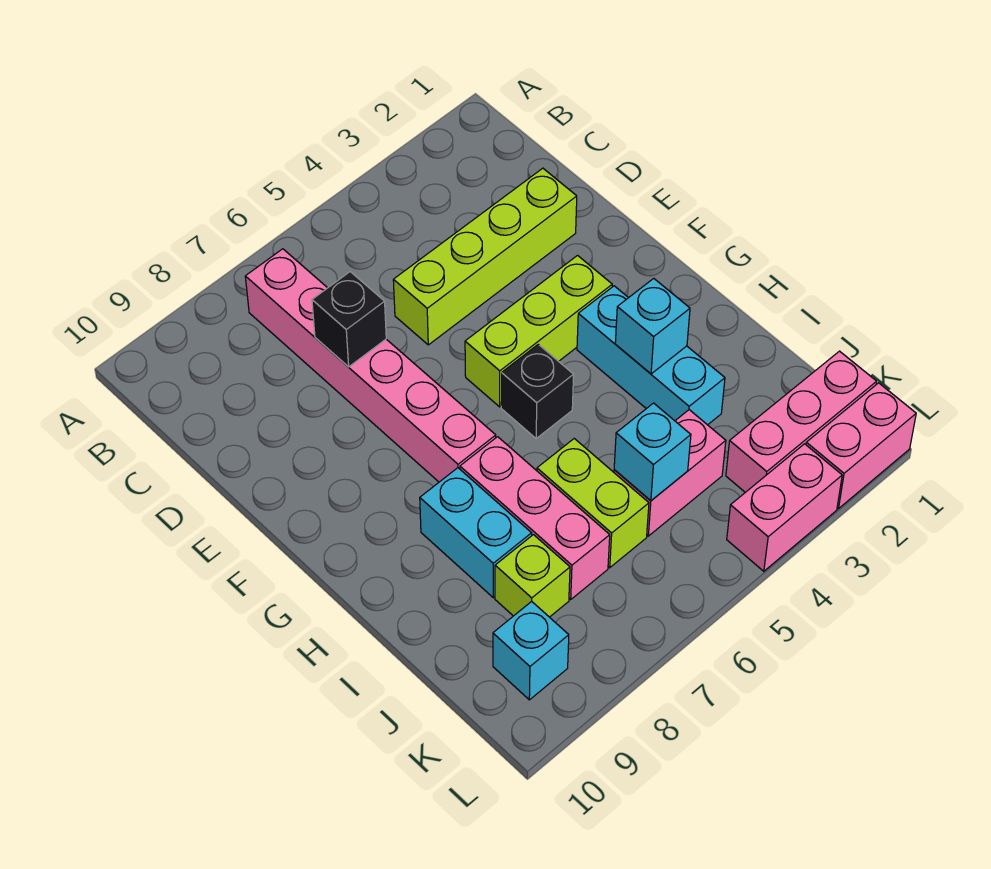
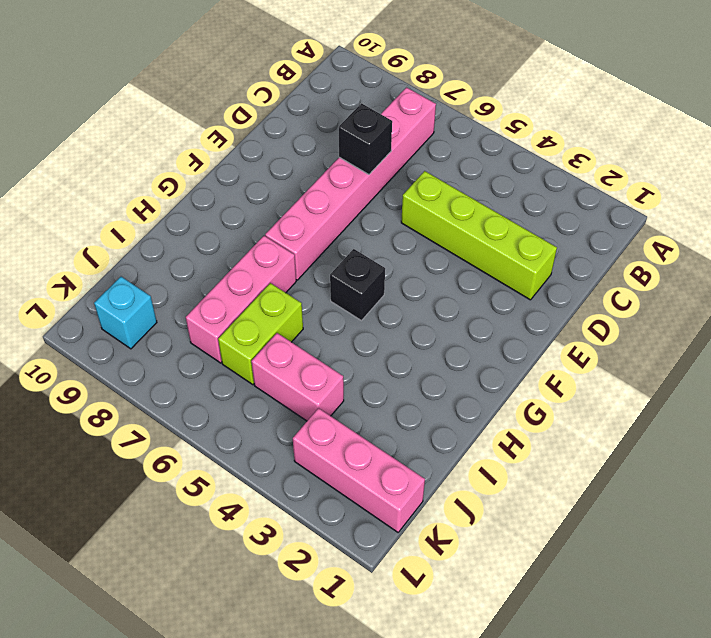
none -> lime 1x3 brick [465,256,612,407]
none -> cyan 1x3 brick [577,286,725,425]
none -> cyan 1x2 brick [420,468,532,598]

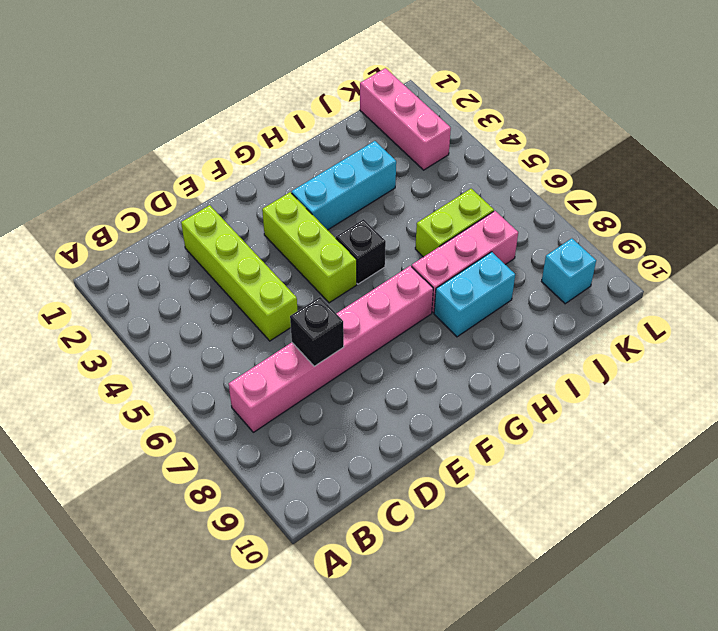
none -> pink 1x2 brick [614,410,726,536]
none -> lime 1x1 brick [495,535,570,617]
none -> pink 1x2 brick [806,383,916,509]

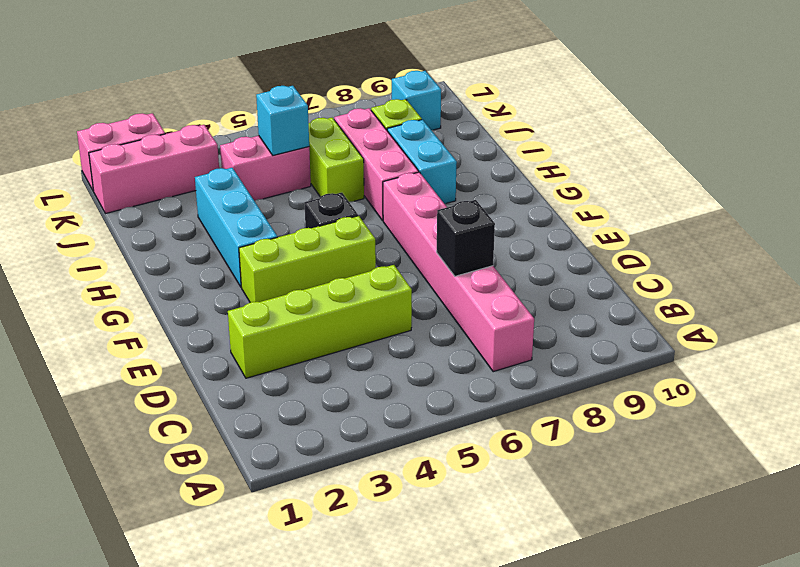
none -> pink 1x2 brick [727,444,842,571]
none -> cyan 1x1 brick [615,278,690,374]

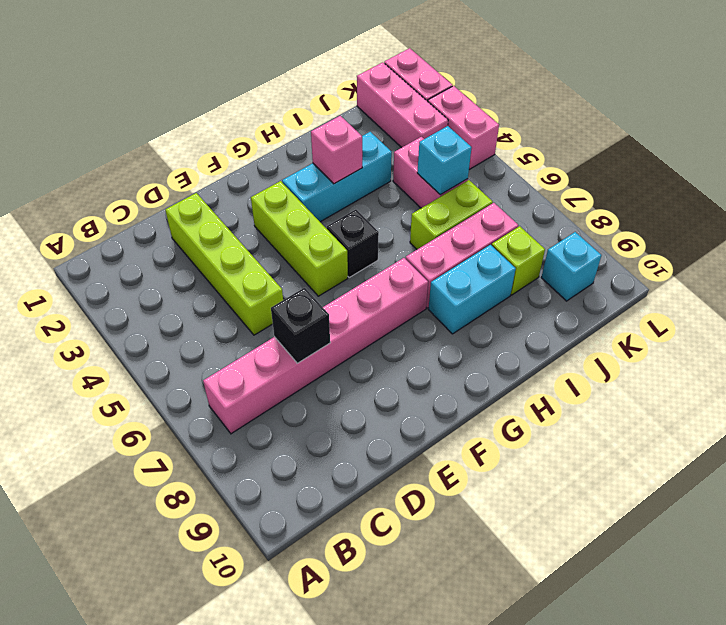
pink 1x1 brick [311,116,362,184] -> cyan 1x1 brick [615,278,690,374]

